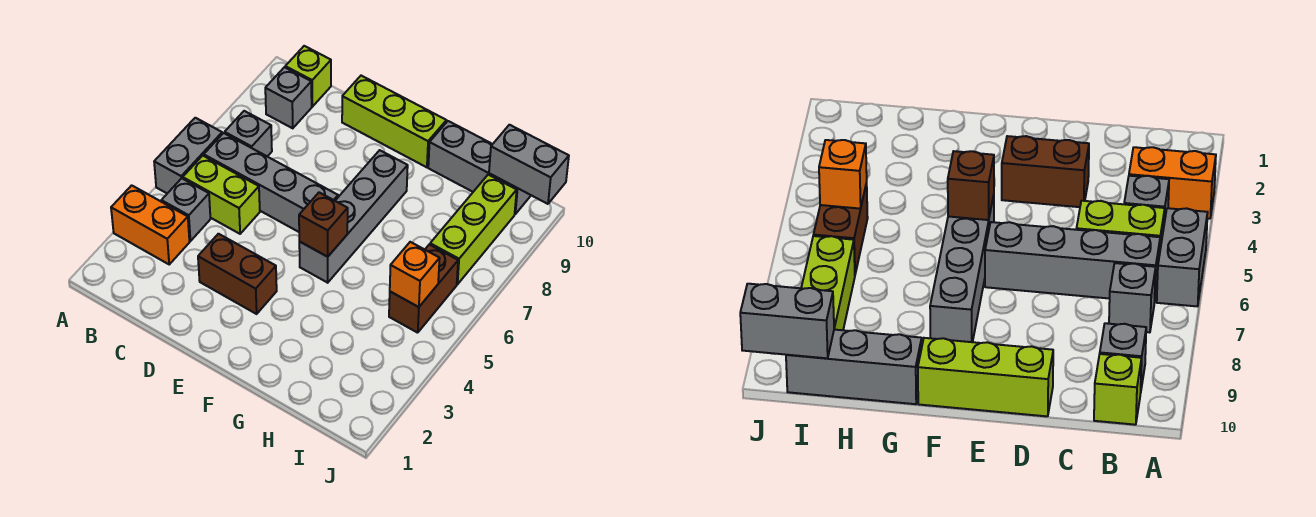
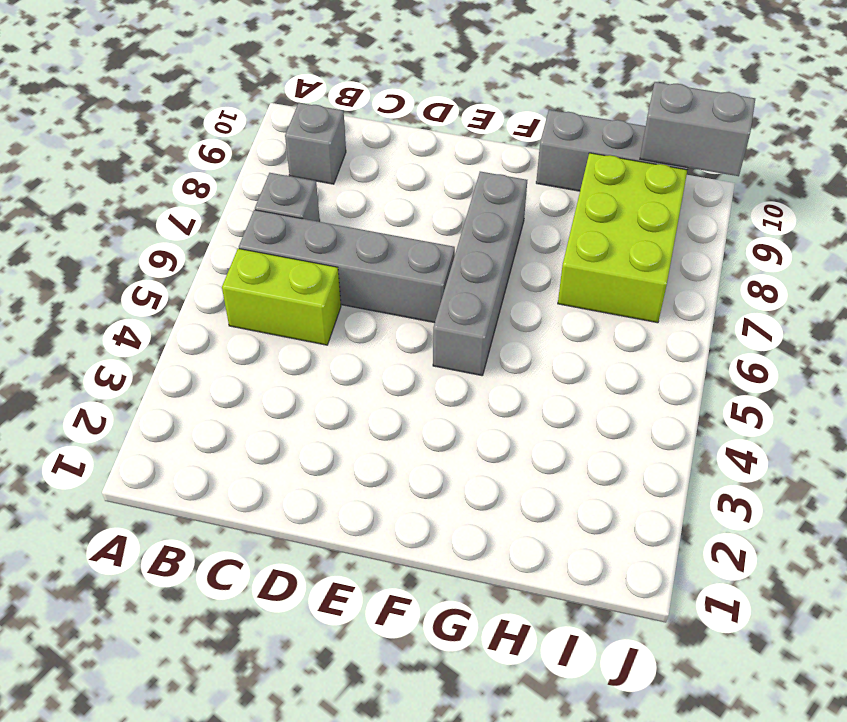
lime 2x3 brick [558,153,687,323] -> lime 1x3 brick [430,175,517,284]
none -> orange 1x2 brick [111,185,190,264]
none -> grey 1x2 brick [154,118,222,193]
none -> grey 1x1 brick [161,178,210,241]

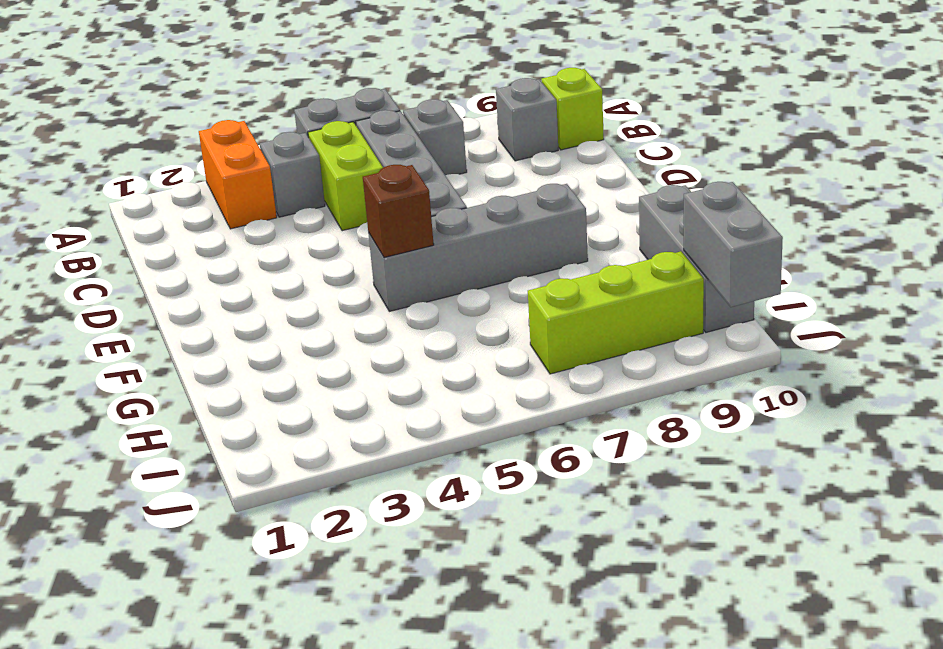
none -> brown 1x2 brick [198,234,277,314]
none -> lime 1x3 brick [342,76,446,167]
none -> brown 1x2 brick [389,245,458,333]

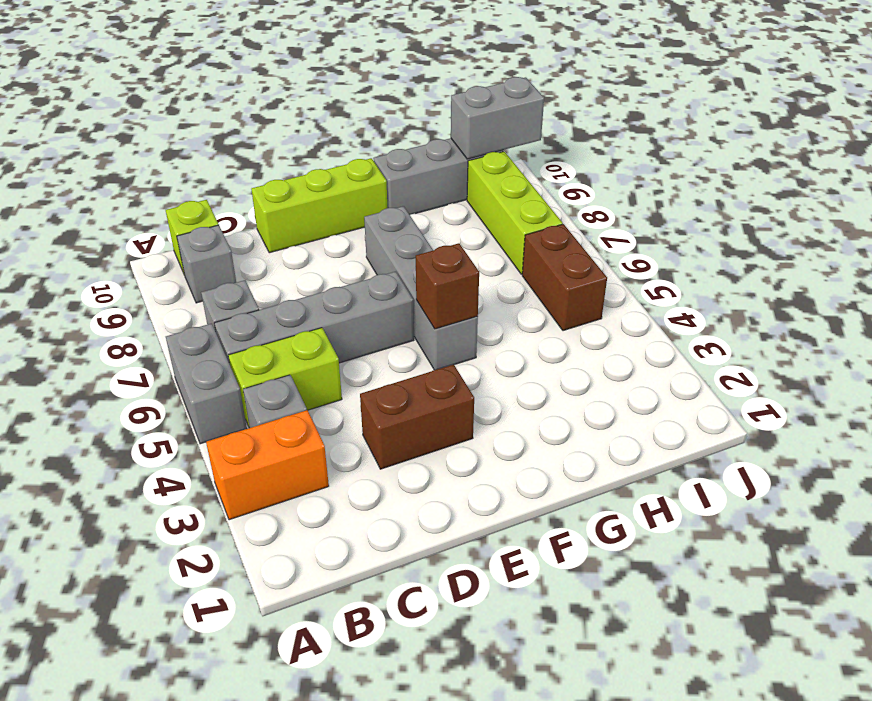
none -> orange 1x1 brick [390,242,440,307]

